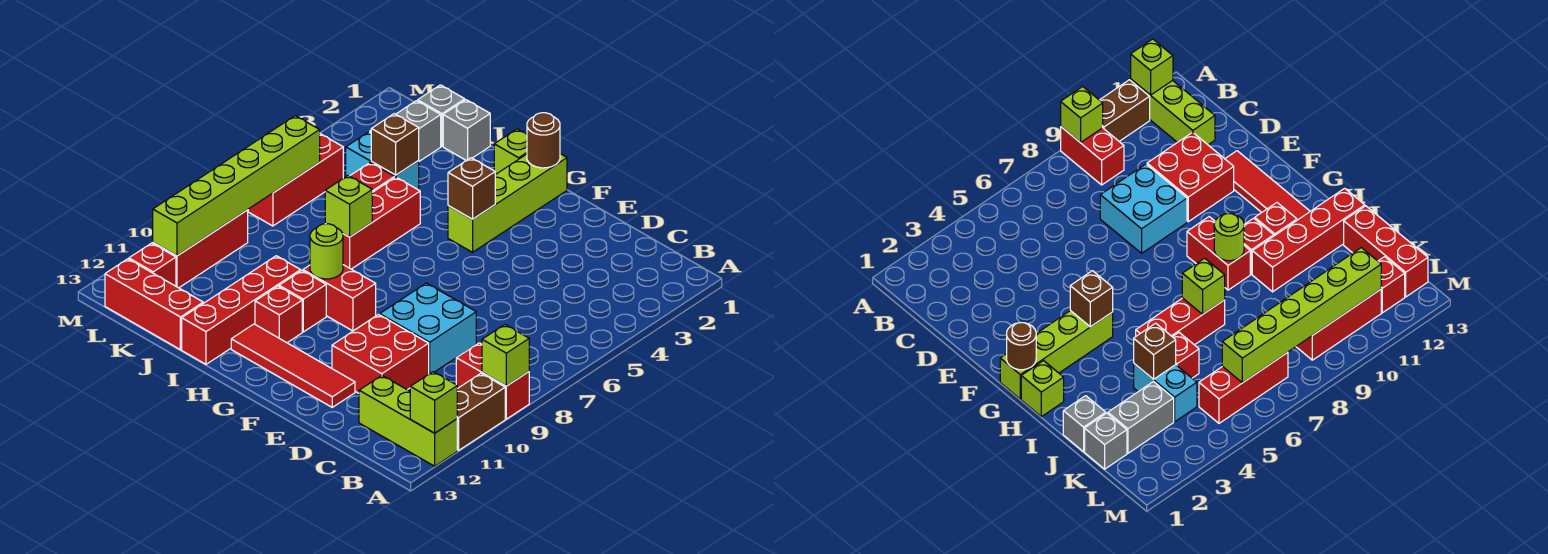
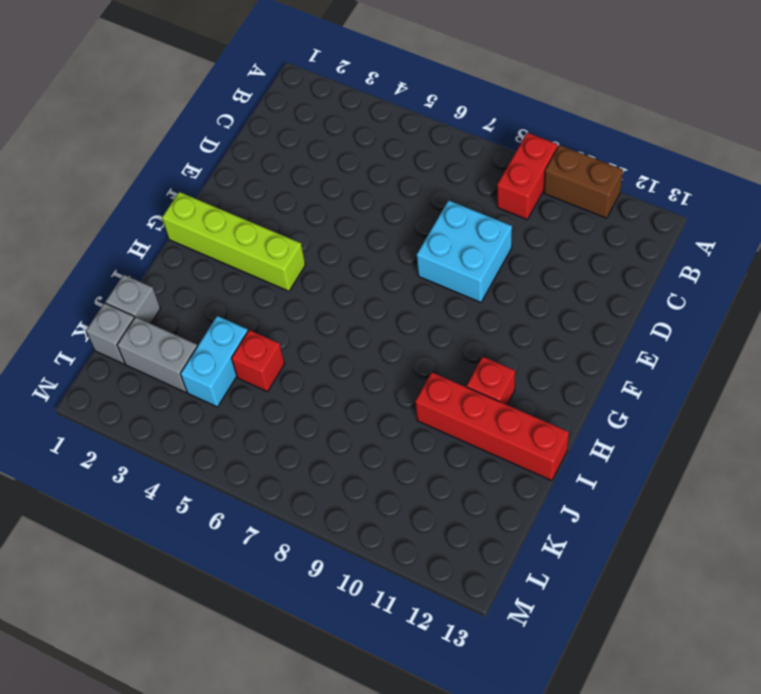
none -> lime 1x3 brick [359,376,457,466]
none -> red 2x2 brick [332,315,429,393]
none -> red 1x4 tile [231,324,355,407]
none -> red 1x2 brick [303,265,376,331]

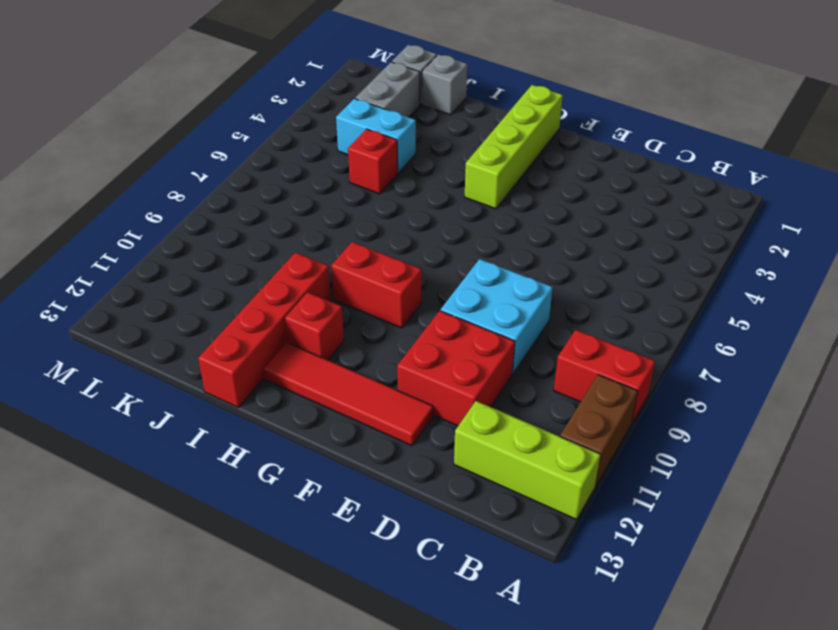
none -> lime 1x1 brick [494,129,527,175]
none -> red 1x1 brick [279,271,326,332]
none -> red 1x3 brick [343,177,420,269]
none -> red 1x3 brick [105,259,203,350]

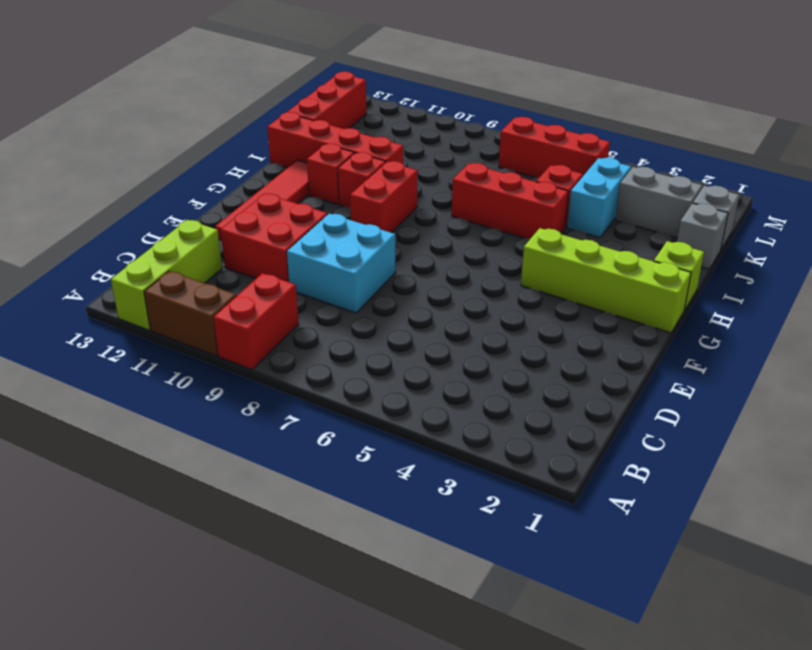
none -> red 1x3 brick [153,210,248,288]
none -> red 1x1 brick [129,243,176,286]
none -> lime 1x1 brick [482,325,529,386]
none -> lime 1x1 brick [410,372,457,433]

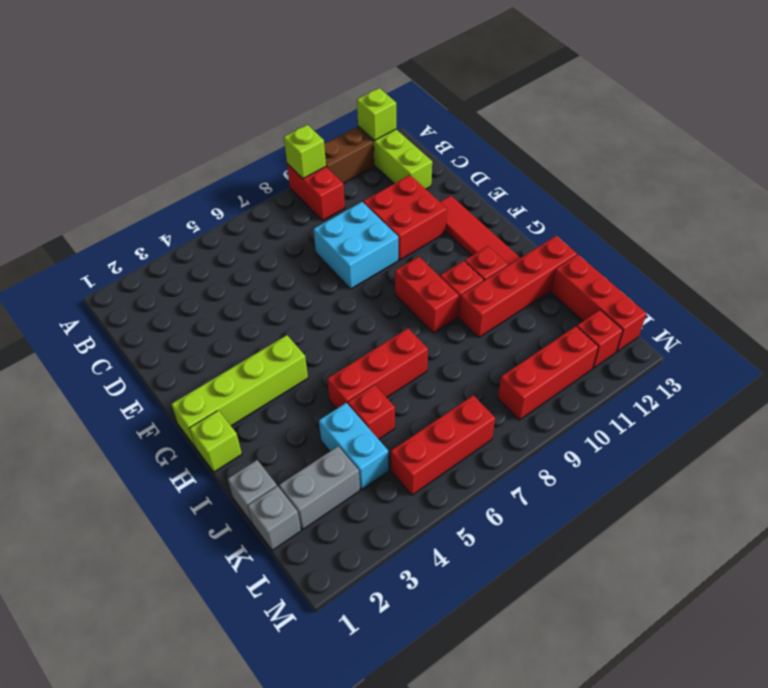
none -> brown 1x1 round brick [527,113,560,168]
none -> brown 1x1 brick [448,158,495,219]
none -> lime 1x1 round brick [310,224,343,279]
none -> lime 1x1 brick [325,176,372,237]

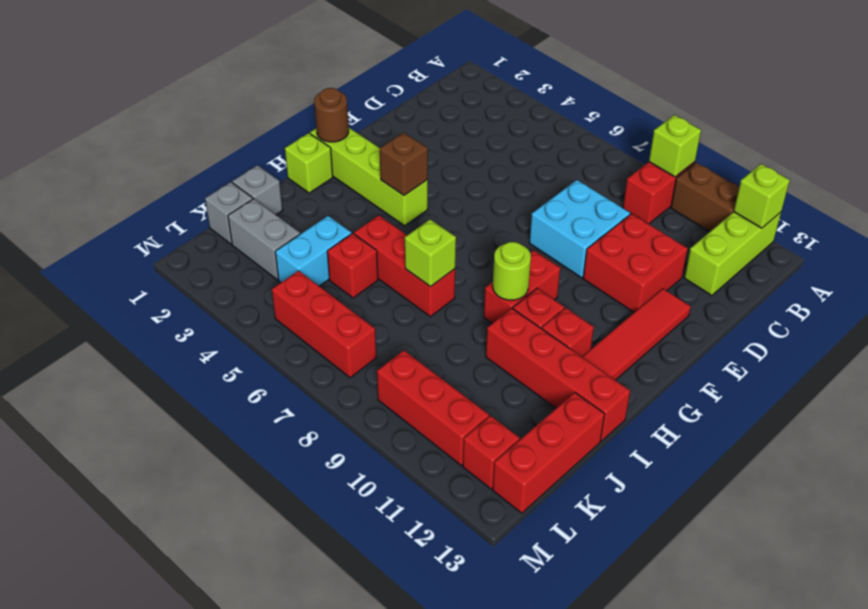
none -> brown 1x1 brick [371,114,419,175]
none -> lime 1x6 brick [153,116,320,256]

